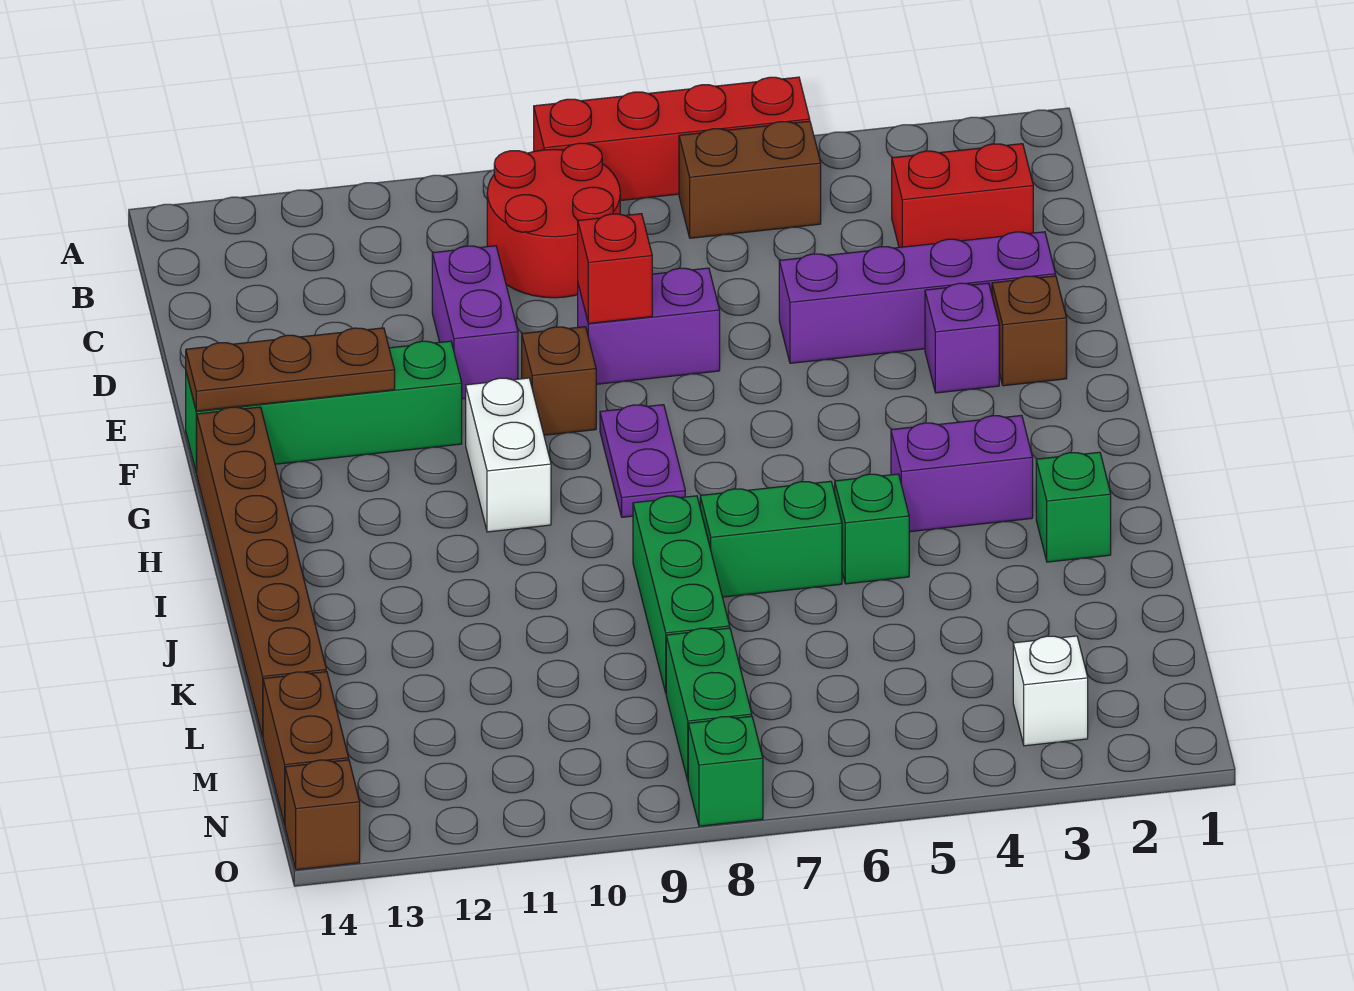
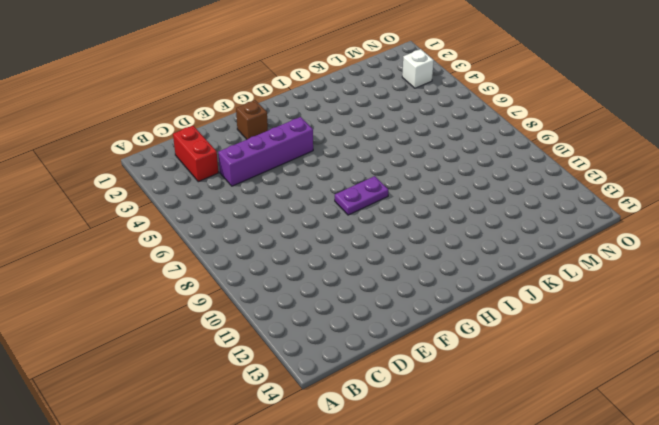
purple 1x4 brick [218,117,313,186] -> purple 1x4 brick turned to [779,232,1056,363]
none -> red 1x4 brick [534,77,810,201]
none -> brown 1x2 brick [679,121,821,238]
none -> red 2x2 round brick [487,143,620,298]

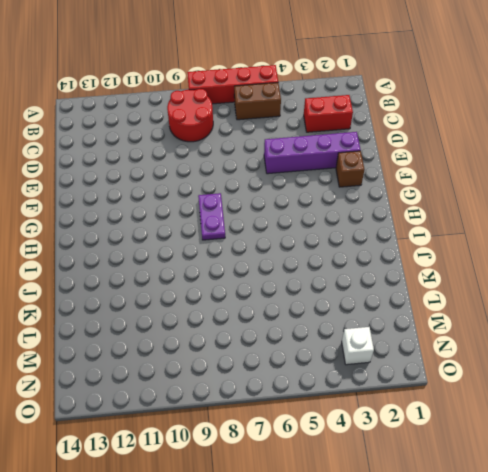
none -> purple 1x2 brick [432,246,518,399]
none -> purple 1x2 brick [578,268,720,384]
none -> purple 1x1 brick [925,283,999,393]

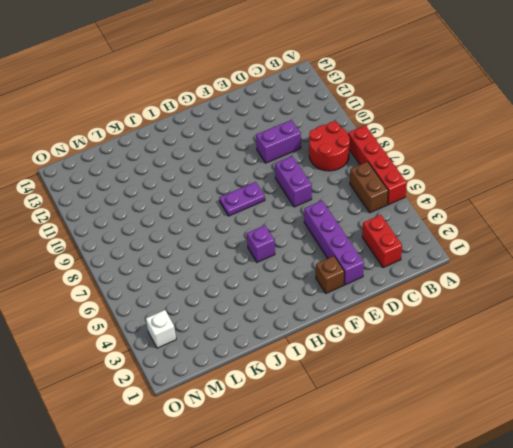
purple 1x1 brick [247,225,275,262] -> purple 1x1 brick moved to [925,283,999,393]
none -> brown 1x1 brick [522,327,596,435]
none -> green 1x4 brick [186,341,462,472]
none -> white 1x2 brick [466,378,551,532]

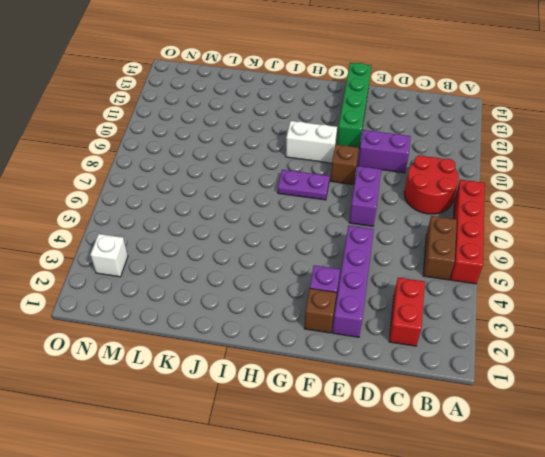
none -> brown 1x6 brick [196,407,326,737]
none -> purple 1x2 brick [891,415,1033,532]
none -> green 1x1 brick [1036,452,1111,562]

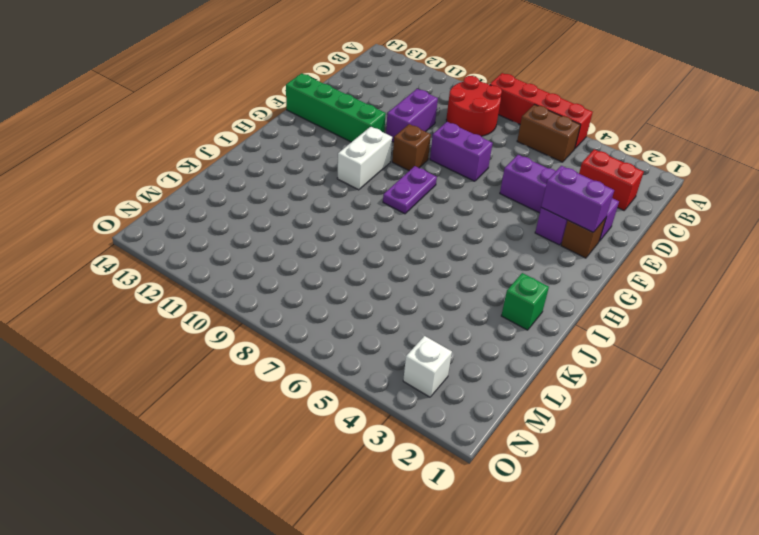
purple 1x2 brick [541,166,614,232] -> purple 1x2 brick moved to [891,415,1033,532]
none -> brown 1x6 brick [196,407,326,737]
none -> green 1x1 brick [835,474,909,584]
none -> green 1x2 brick [700,481,842,597]

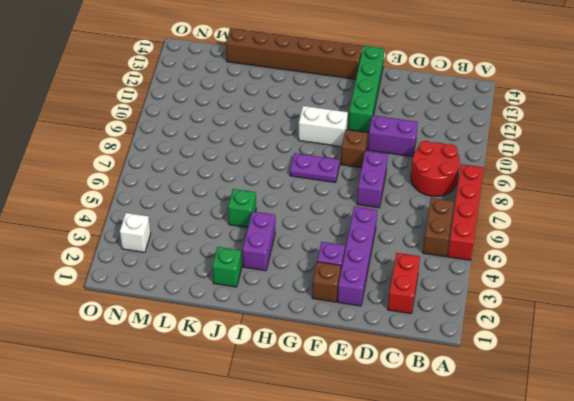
none -> green 1x2 brick [700,481,842,597]
none -> green 1x3 brick [633,496,730,693]
none -> green 1x2 brick [666,628,752,780]

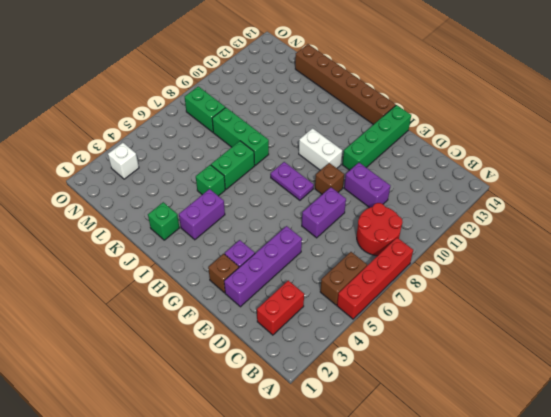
none -> brown 1x2 brick [263,672,349,825]
none -> green 1x1 brick [688,716,763,826]
none -> brown 1x1 brick [285,760,360,870]

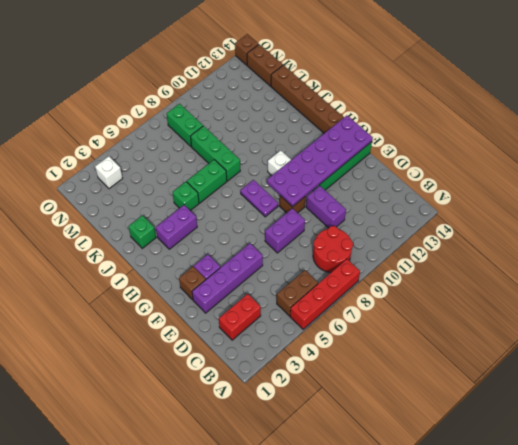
purple 2x6 plate [267,116,373,207] -> brown 1x3 plate [186,328,395,411]
none -> green 1x1 brick [688,716,763,826]
none -> red 1x1 brick [578,214,652,323]

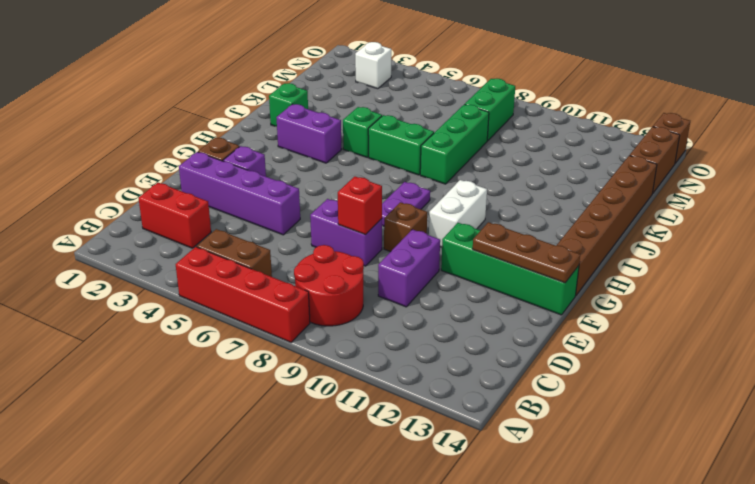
none -> green 1x1 brick [688,716,763,826]

